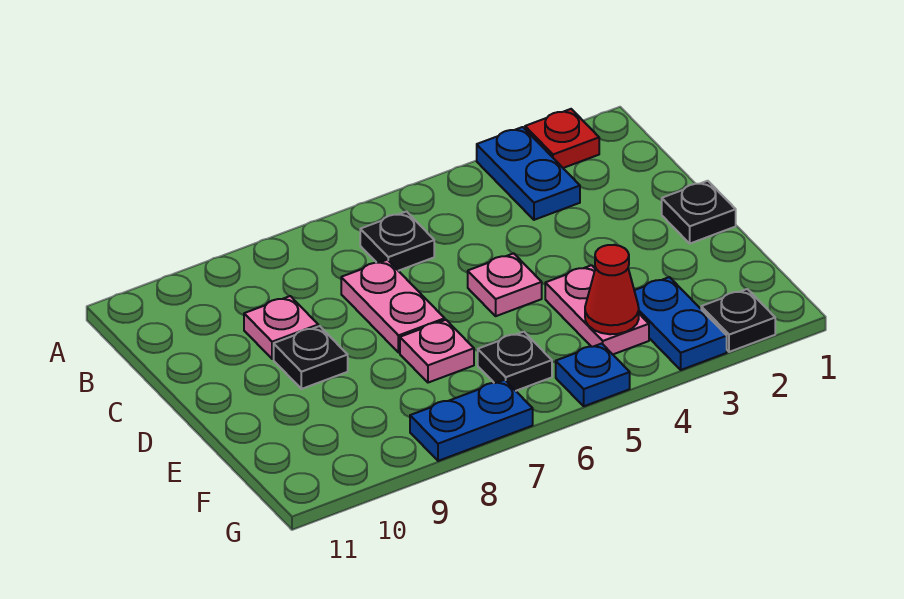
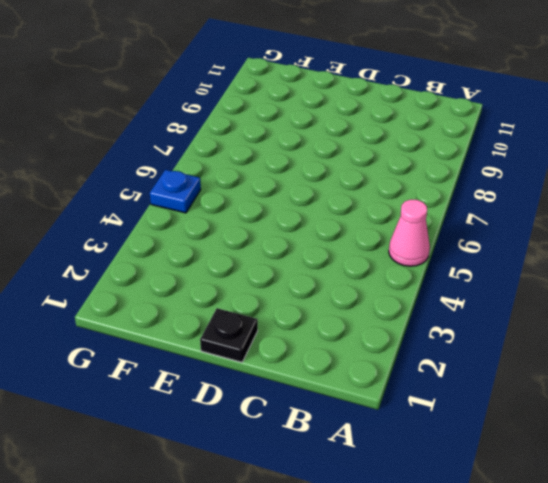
pink 1x1 cone [389,200,430,266] -> none
none -> red 1x1 plate [525,109,599,168]
none -> blue 1x2 plate [477,127,580,220]
none -> black 1x1 plate [360,212,434,271]

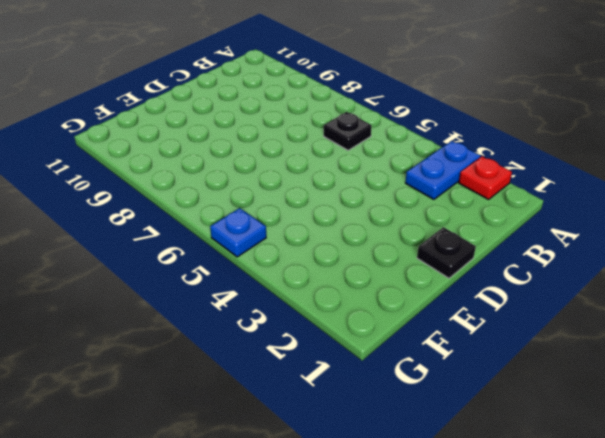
none -> pink 1x2 plate [341,260,445,353]
none -> pink 1x1 plate [244,296,318,359]
none -> pink 1x1 plate [468,253,542,316]

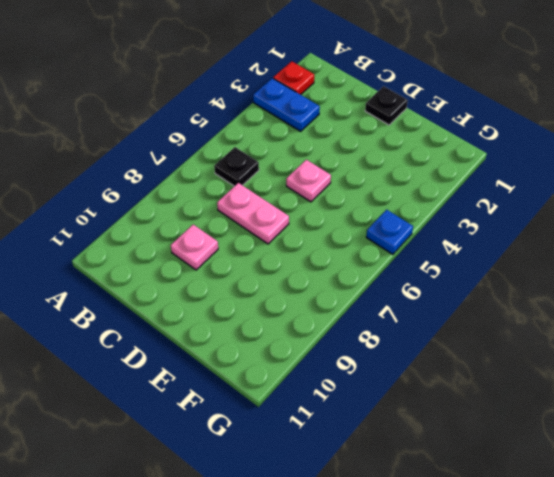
none -> black 1x1 plate [274,326,348,389]
none -> pink 1x2 plate [545,265,649,354]
none -> pink 1x1 plate [400,320,474,383]

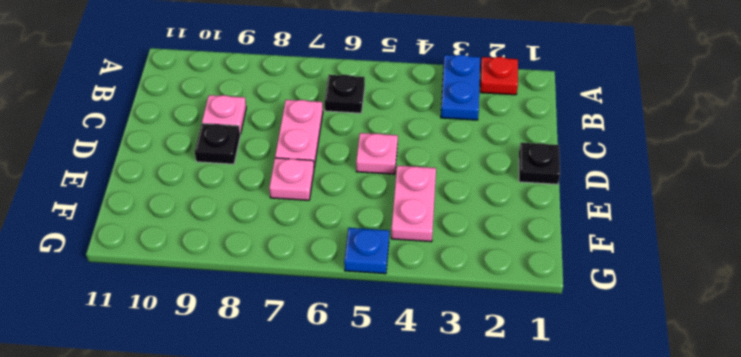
none -> blue 1x2 plate [634,277,727,370]
none -> black 1x1 plate [478,332,552,391]
none -> black 1x1 plate [701,289,775,352]

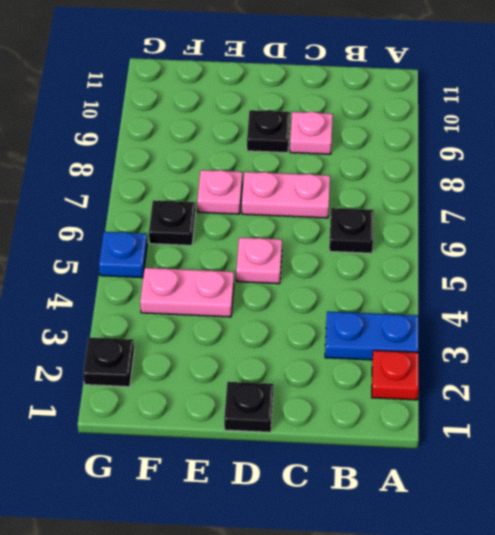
none -> blue 1x2 plate [634,277,727,370]
none -> blue 1x2 plate [410,380,533,461]
none -> red 1x1 cone [585,245,639,334]

